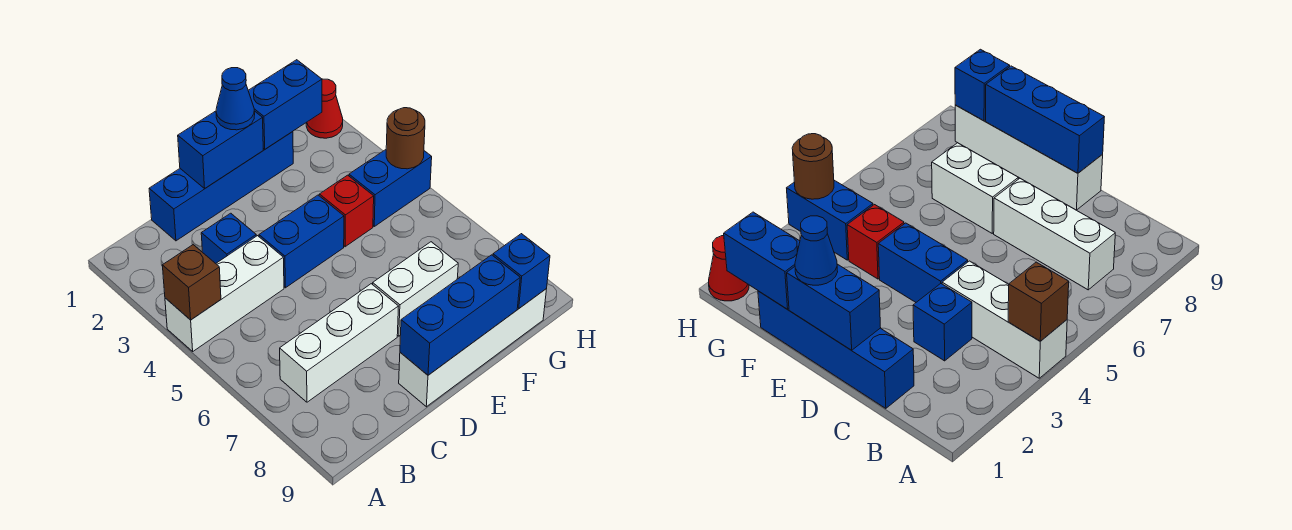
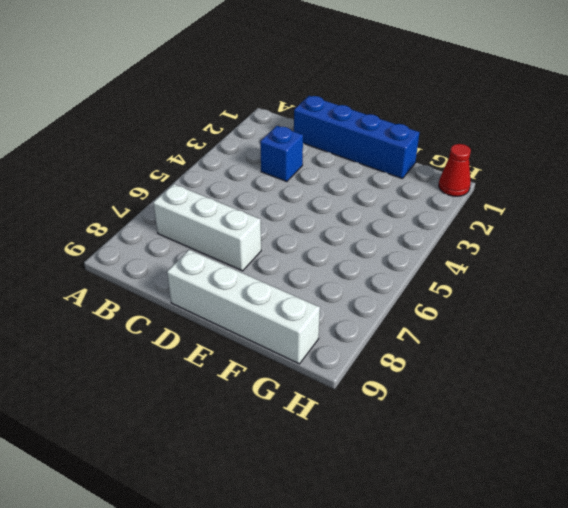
none -> white 1x3 brick [165,236,284,351]
none -> blue 1x2 brick [259,195,344,288]
none -> white 1x2 brick [373,242,458,336]

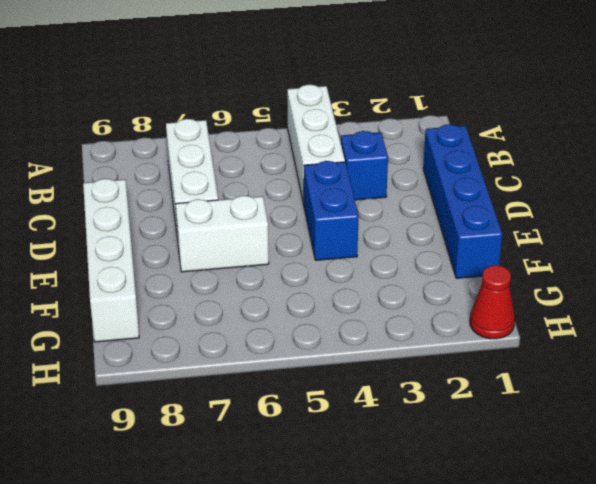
white 1x2 brick [176,196,269,272] -> white 1x2 brick turned to [373,242,458,336]
none -> red 1x1 brick [319,175,374,247]
none -> blue 1x2 brick [349,150,432,226]
none -> brown 1x1 brick [162,245,221,320]

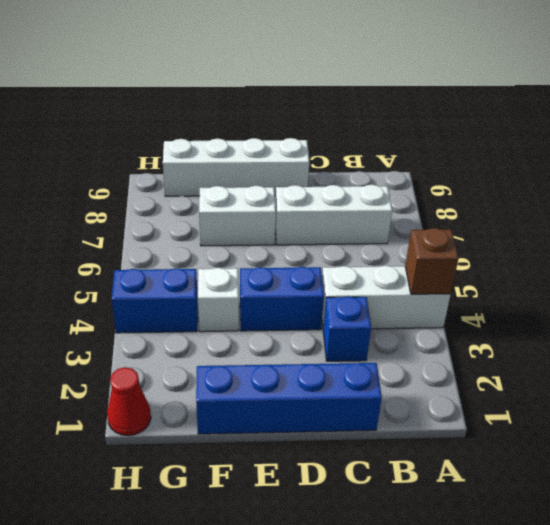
white 1x1 brick [198,268,239,332] -> red 1x1 brick [319,175,374,247]
none -> blue 1x2 brick [178,111,263,188]
none -> blue 1x3 brick [400,255,520,375]
none -> blue 1x2 brick [248,60,322,149]

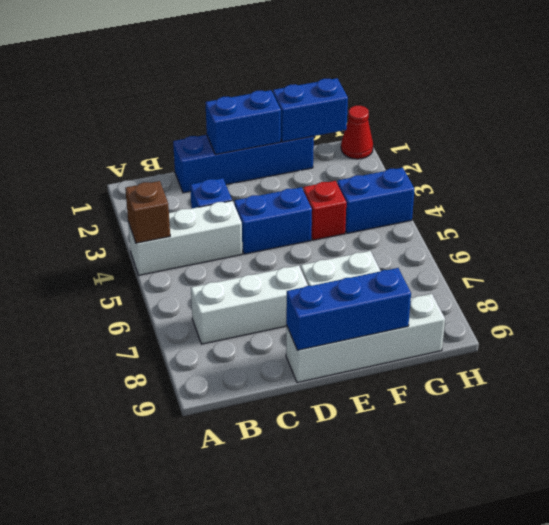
none -> blue 1x1 brick [493,234,550,308]
none -> brown 1x1 round brick [386,108,425,169]
none -> blue 1x1 cone [216,68,255,130]

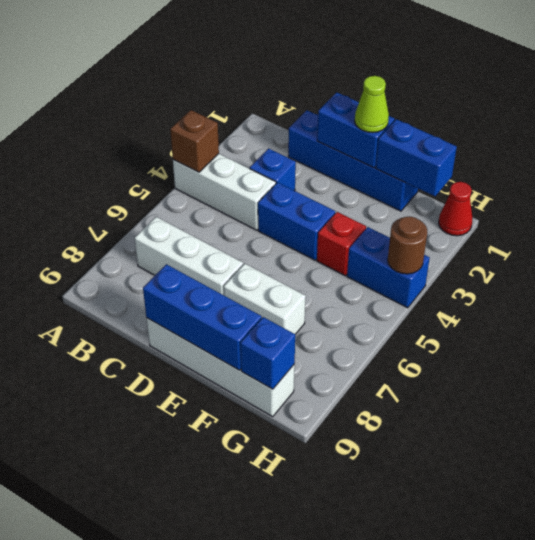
lime 1x1 cone [355,76,389,133] -> blue 1x1 cone [216,68,255,130]

